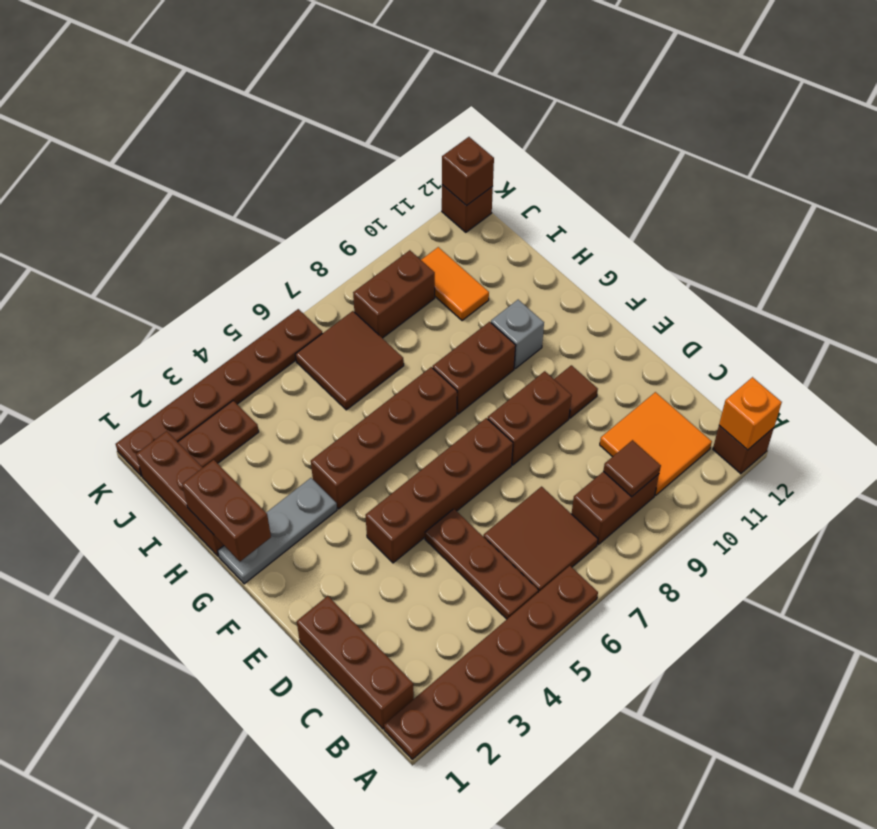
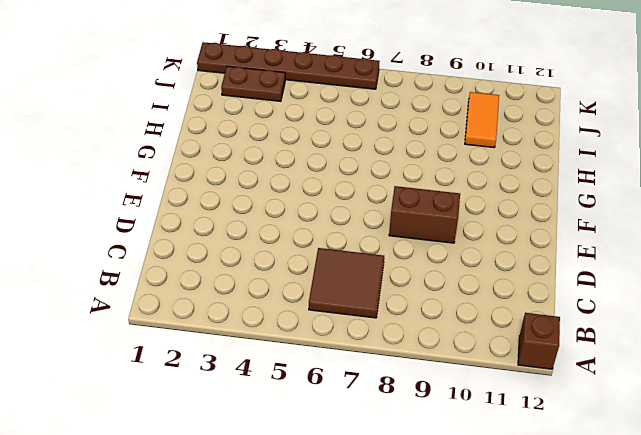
none -> brown 1x6 plate [384,566,598,759]
none -> brown 1x3 brick [297,596,414,729]
none -> brown 1x3 plate [425,509,538,619]

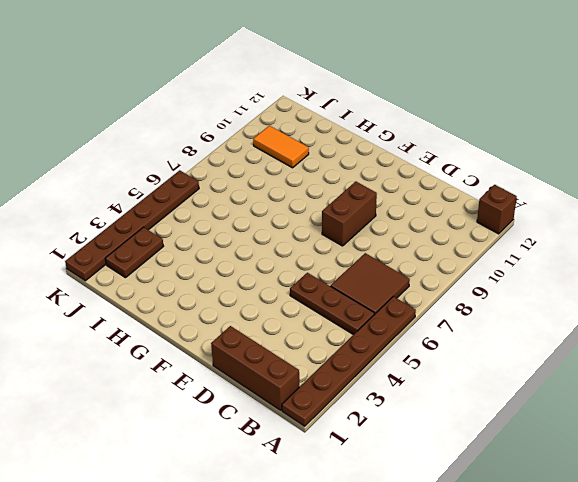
none -> brown 1x2 brick [571,471,659,544]
none -> orange 2x2 tile [600,392,712,495]
none -> brown 1x4 brick [366,418,513,563]

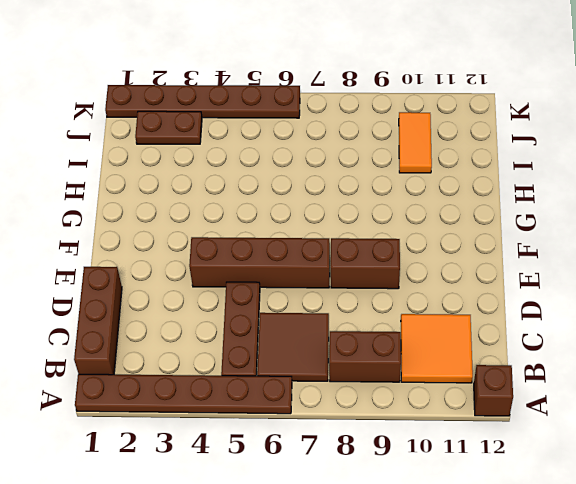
none -> brown 1x1 tile [554,365,598,418]
none -> grey 1x3 plate [218,478,337,584]
none -> brown 1x4 brick [311,367,457,509]

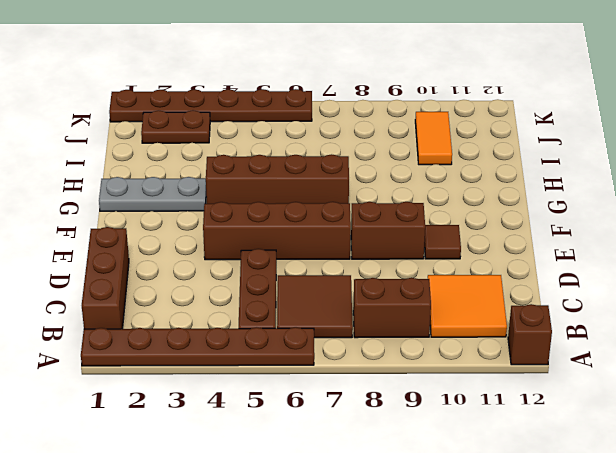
none -> brown 1x2 brick [433,322,516,414]
none -> grey 1x1 brick [491,300,544,368]
none -> brown 1x3 brick [136,431,224,556]

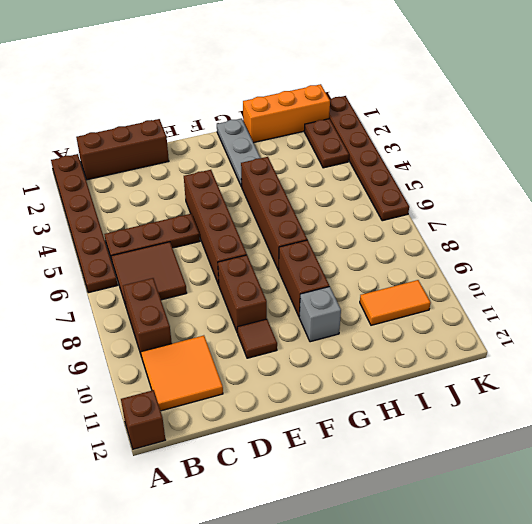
orange 1x3 brick [243,84,330,143] -> brown 1x3 brick [136,431,224,556]
none -> brown 2x2 tile [295,311,404,410]
none -> brown 1x2 brick [353,250,435,338]
none -> brown 1x1 brick [442,185,493,232]

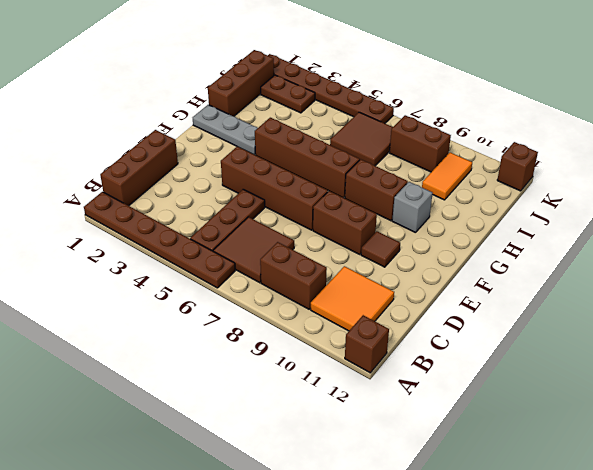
none -> orange 1x1 brick [719,377,782,450]
none -> brown 1x1 tile [603,440,661,497]
none -> brown 1x2 brick [182,460,271,561]

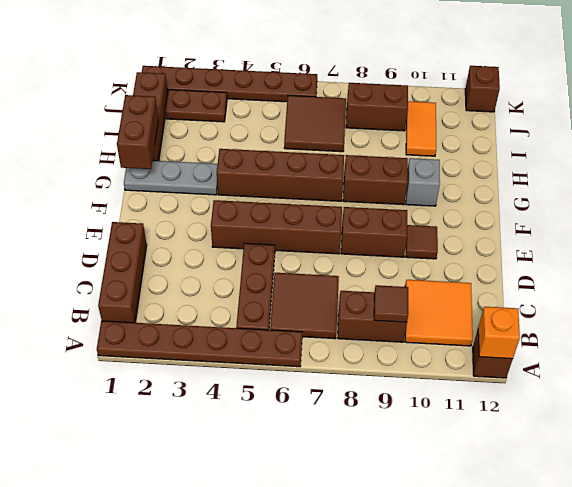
none -> brown 1x1 brick [442,137,494,206]

